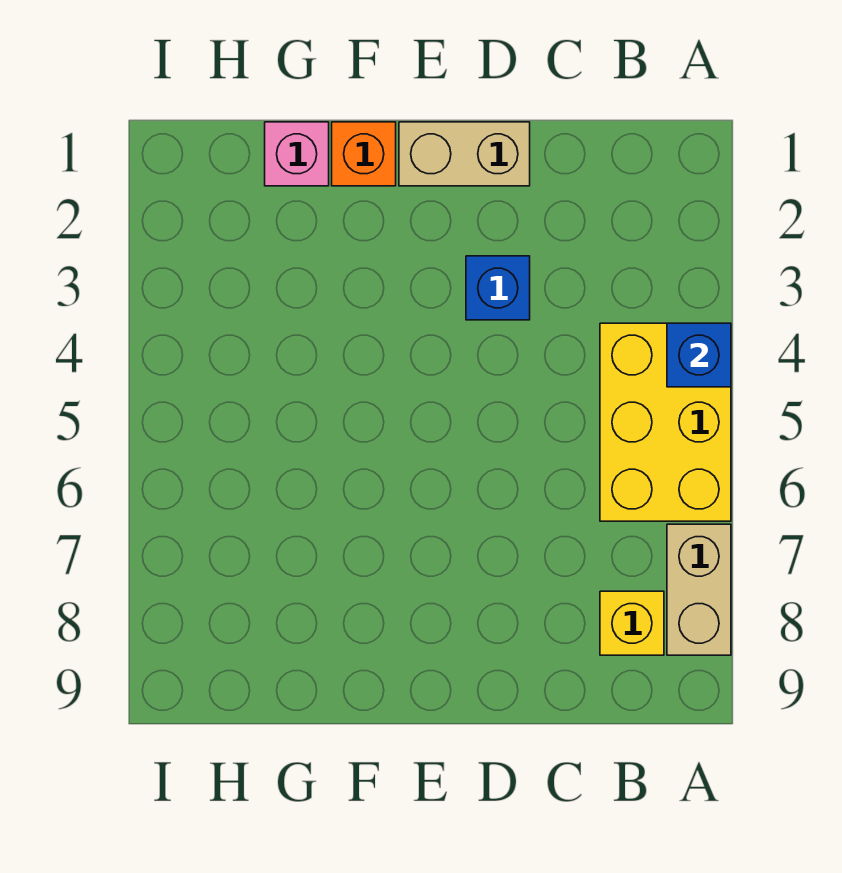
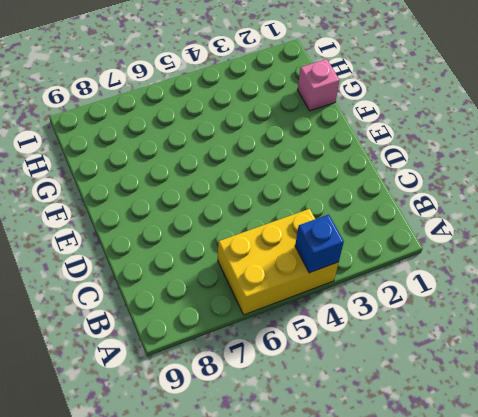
none -> tan 1x2 brick [667,524,731,655]
none -> yellow 1x1 brick [600,591,664,655]

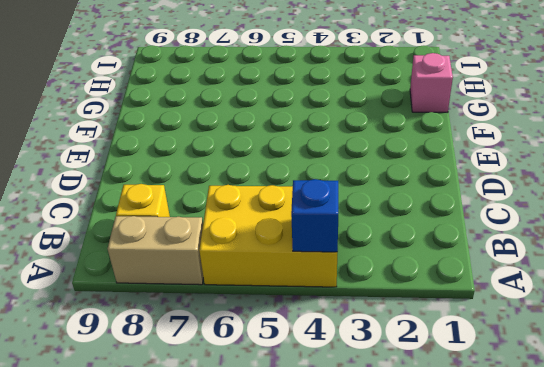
none -> tan 1x2 brick [399,122,530,186]
none -> blue 1x1 brick [466,256,530,320]

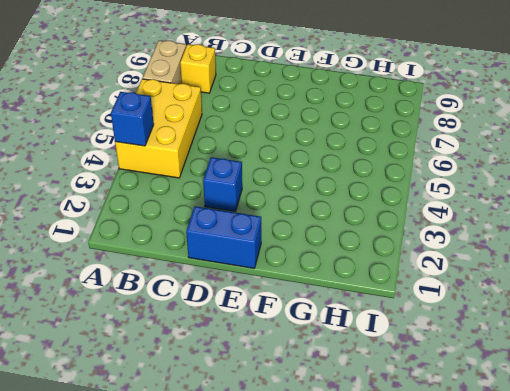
blue 1x2 brick [186,206,261,268] -> tan 1x2 brick [399,122,530,186]
none -> orange 1x1 brick [332,122,396,186]
none -> pink 1x1 brick [265,122,329,186]

